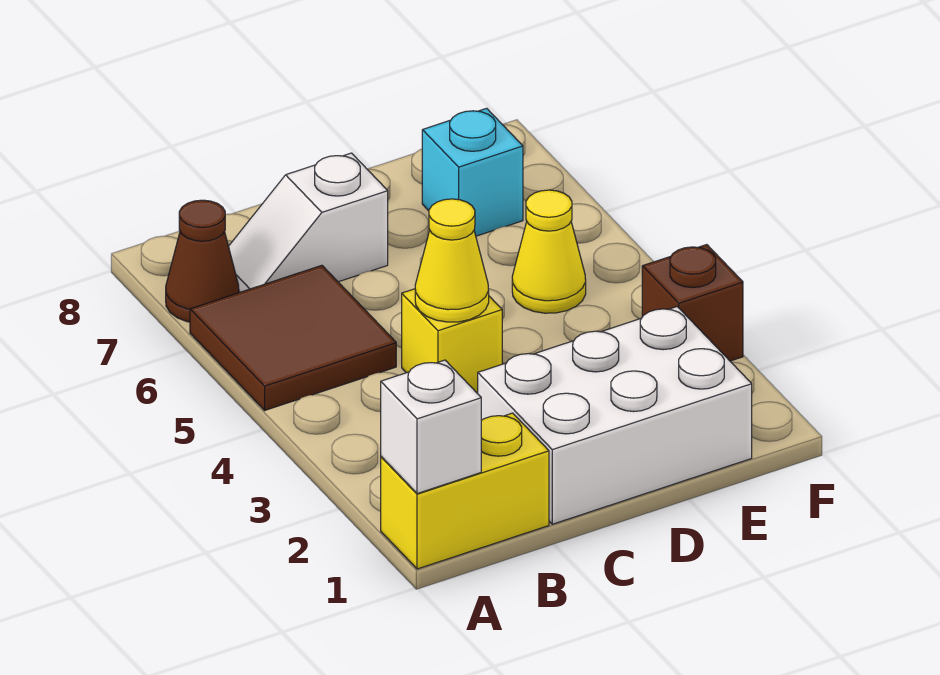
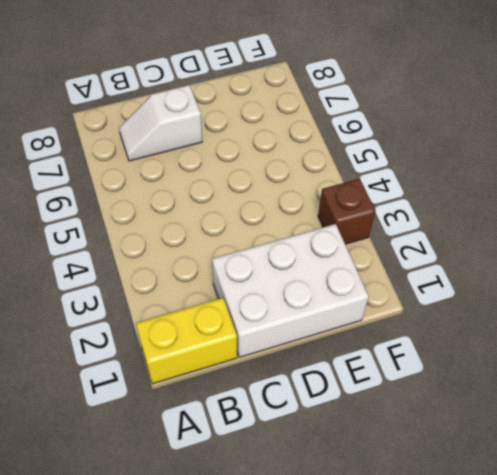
none -> brown 2x2 tile [190,265,396,410]
none -> brown 1x1 cone [166,200,239,322]

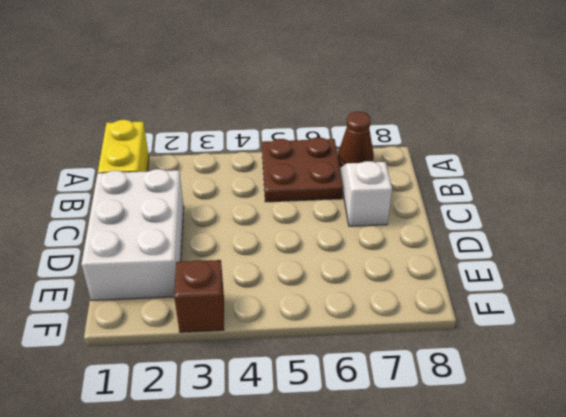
brown 2x2 plate [262,137,343,202] -> brown 2x2 tile [190,265,396,410]
none -> yellow 1x1 brick [402,289,502,392]
none -> yellow 1x1 cone [512,190,586,313]

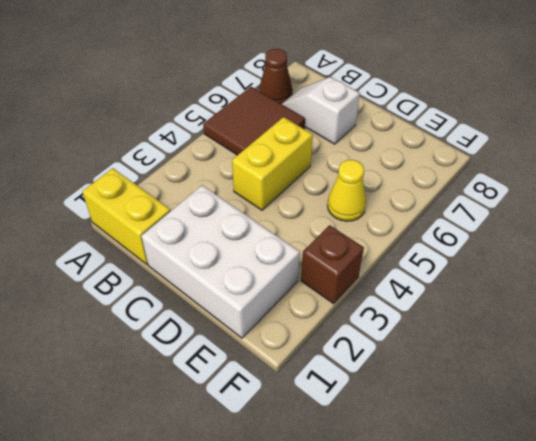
yellow 1x2 brick [232,117,313,210] -> yellow 1x1 brick [402,289,502,392]
none -> cyan 1x1 brick [422,108,523,236]
none -> white 1x1 brick [381,360,481,494]

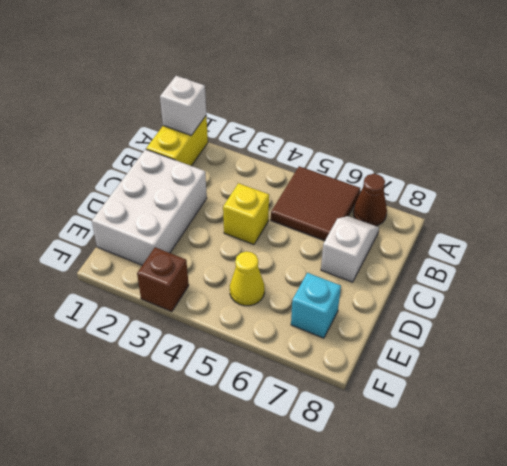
none -> yellow 1x1 cone [415,199,489,322]

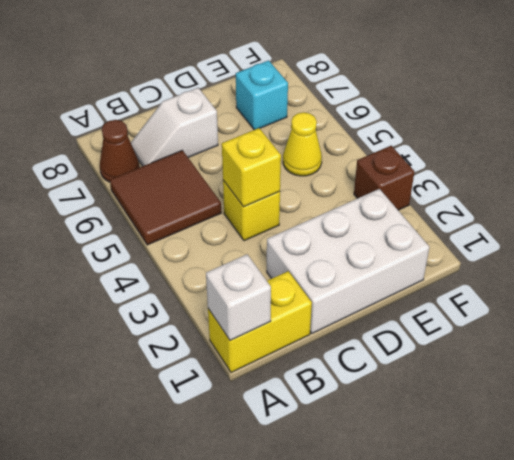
yellow 1x1 brick [222,128,281,207] -> yellow 1x1 cone [415,199,489,322]

